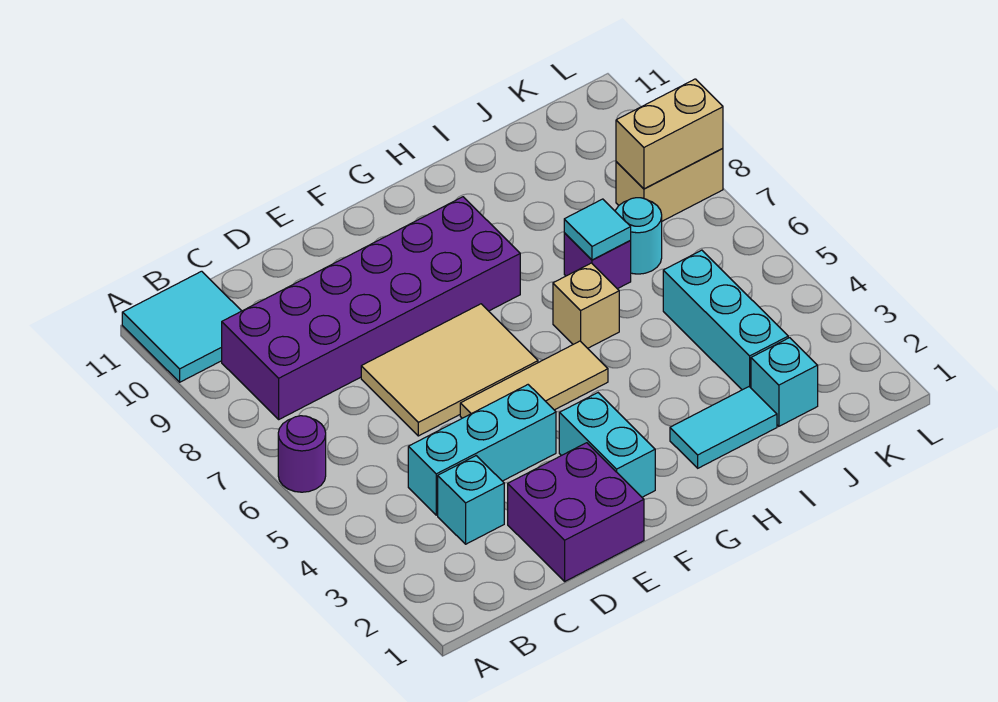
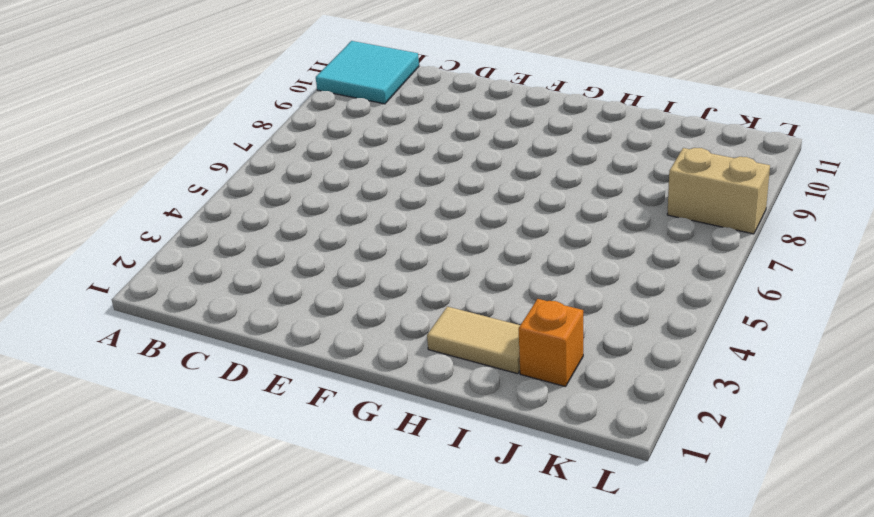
tan 1x2 tile [427,307,520,374] -> cyan 1x2 tile [670,387,777,468]
orange 1x1 brick [519,299,583,387] -> cyan 1x1 brick [751,338,818,426]
none -> purple 1x1 round brick [278,416,326,492]
none -> purple 2x6 brick [222,197,520,419]
none -> cyan 1x1 brick [438,456,504,544]

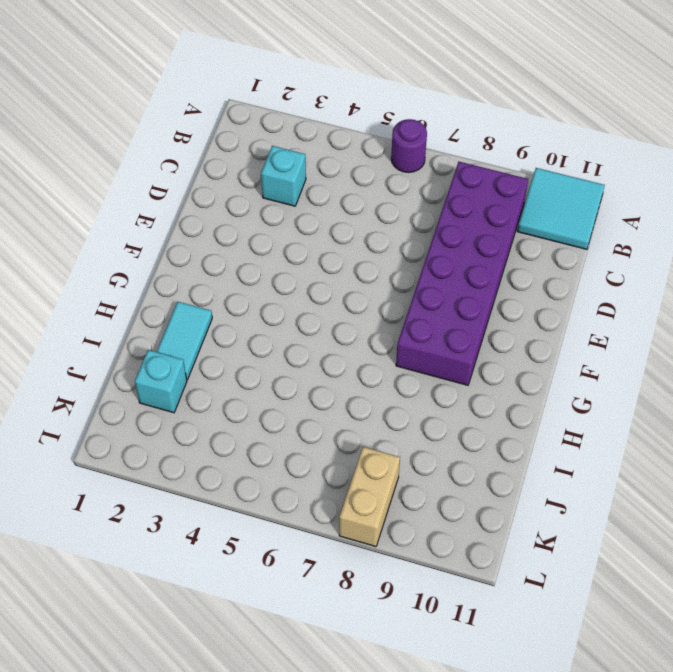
none -> cyan 1x3 brick [408,385,556,515]
none -> purple 2x2 brick [508,443,644,581]
none -> tan 2x3 tile [361,304,538,436]

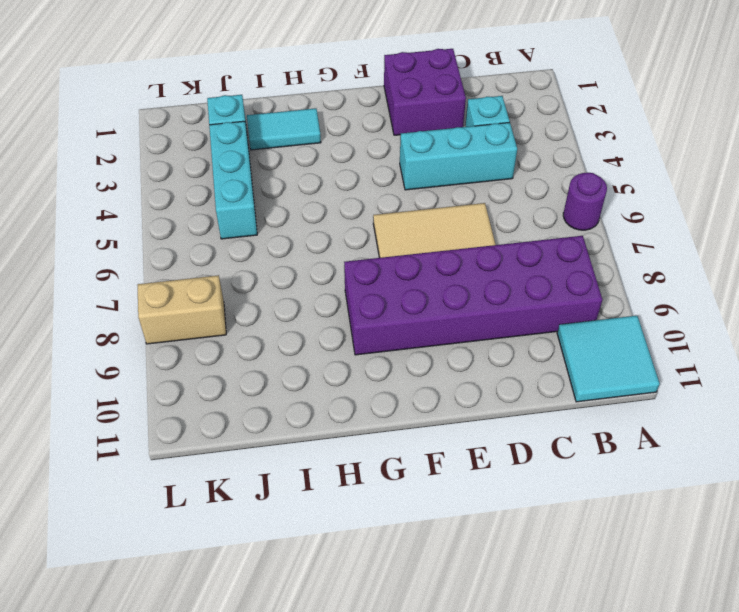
none -> tan 1x3 tile [460,341,608,418]
none -> cyan 1x2 brick [559,393,655,497]
none -> tan 1x1 brick [553,263,619,348]

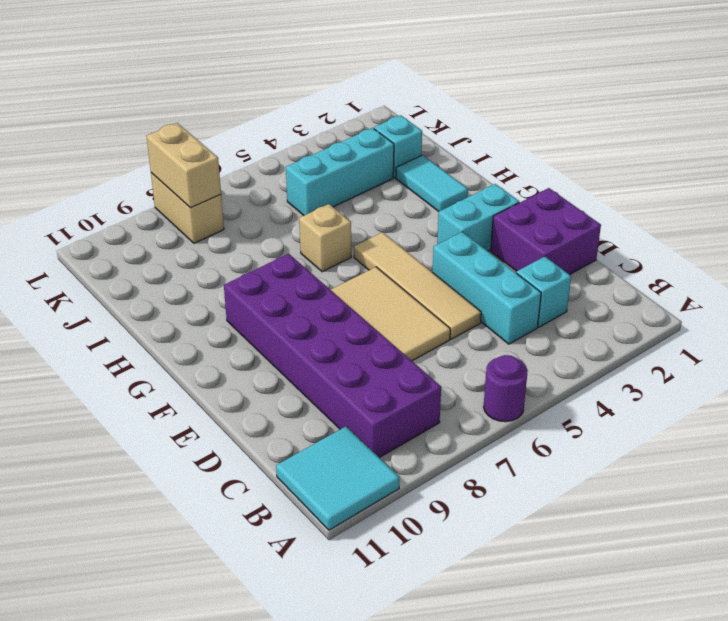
tan 1x4 tile [354,232,481,339] -> tan 1x3 tile [460,341,608,418]
none -> purple 1x1 brick [564,233,631,289]
none -> cyan 1x1 round brick [615,198,662,274]
none -> cyan 1x1 tile [564,199,631,260]

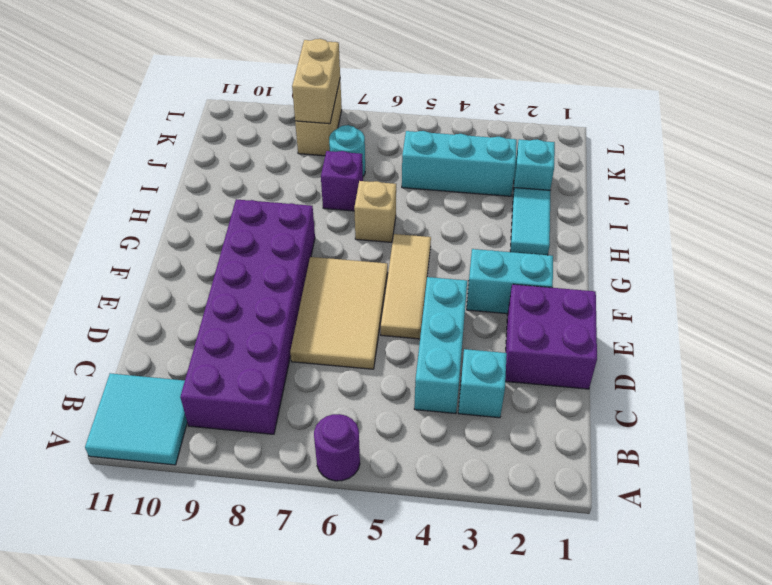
none -> cyan 1x1 tile [564,199,631,260]

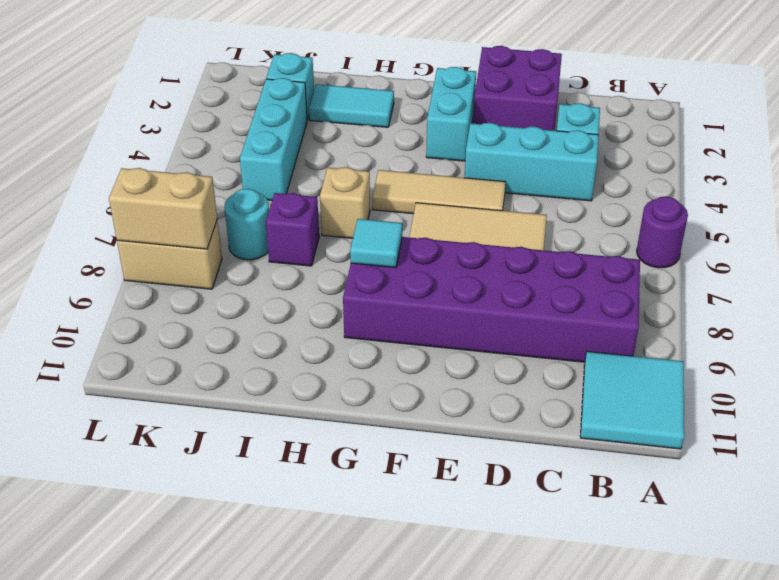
cyan 1x1 tile [350,219,402,268] -> cyan 1x1 tile moved to [564,199,631,260]

